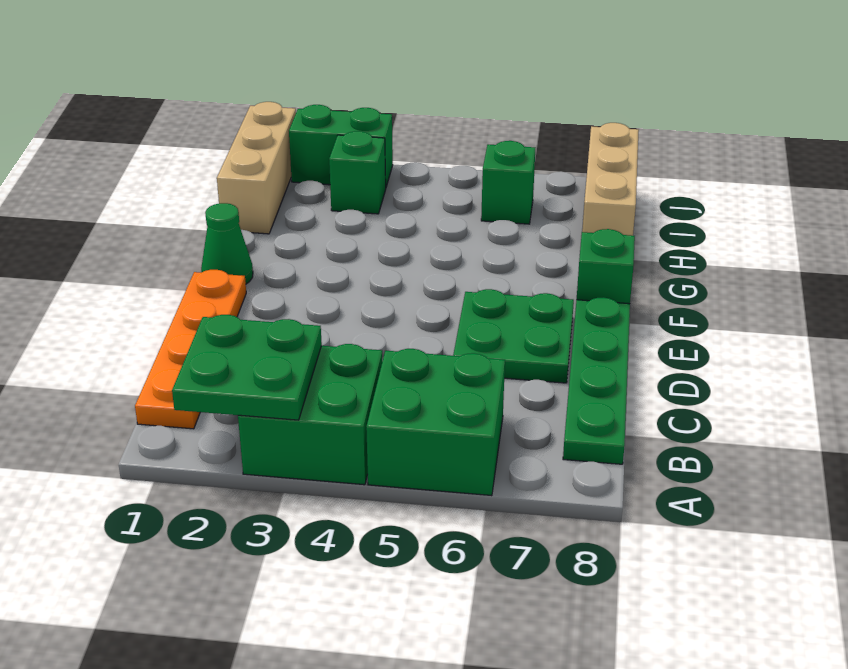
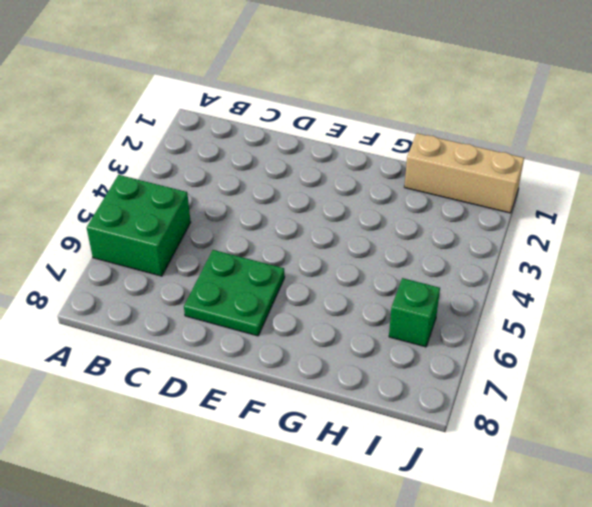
none -> green 2x2 brick [238,344,382,485]
none -> orange 1x4 plate [135,270,246,429]
none -> green 1x4 plate [563,297,630,464]

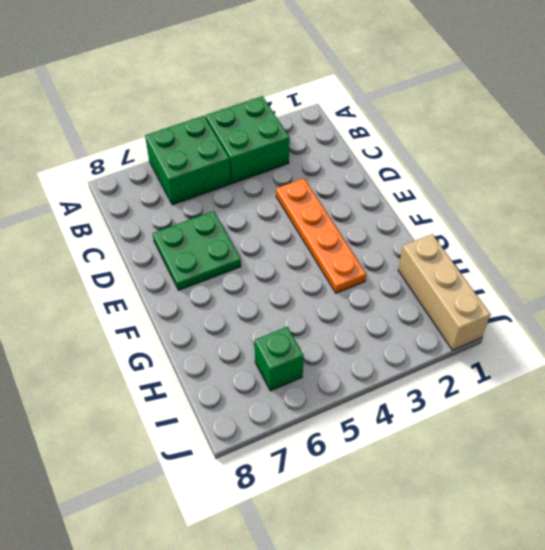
orange 1x4 plate [276,178,366,293] -> orange 1x4 plate moved to [135,270,246,429]
none -> green 1x4 plate [563,297,630,464]
none -> green 1x1 cone [201,203,253,284]
none -> green 1x1 brick [577,229,635,304]

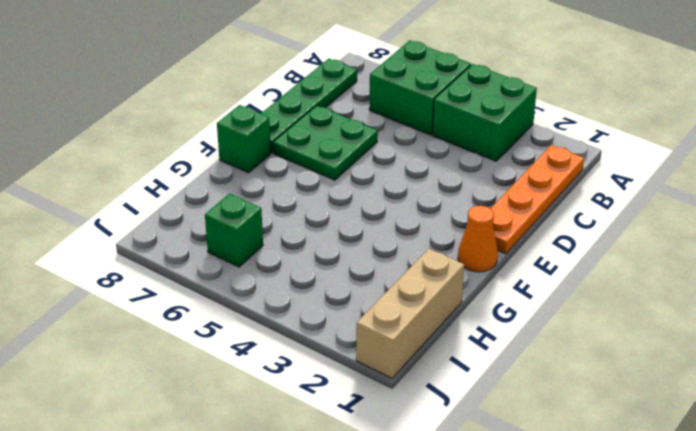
orange 1x1 cone [458,206,498,272] -> green 1x1 cone [201,203,253,284]
none -> tan 1x3 brick [582,123,639,236]
none -> green 1x1 brick [329,131,386,214]
none -> green 1x2 brick [289,105,393,187]

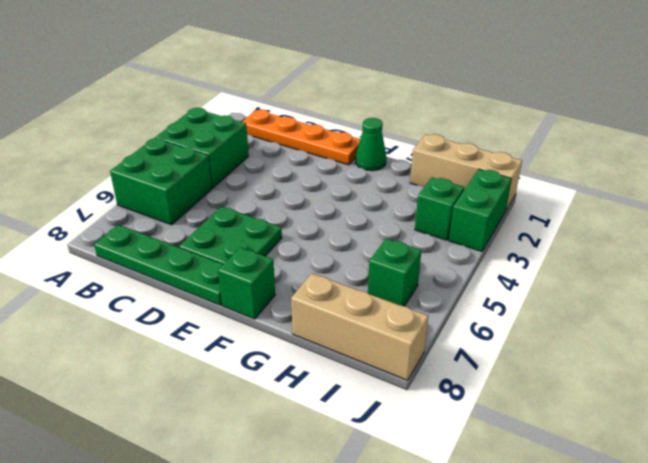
none -> green 2x2 plate [172,315,322,420]

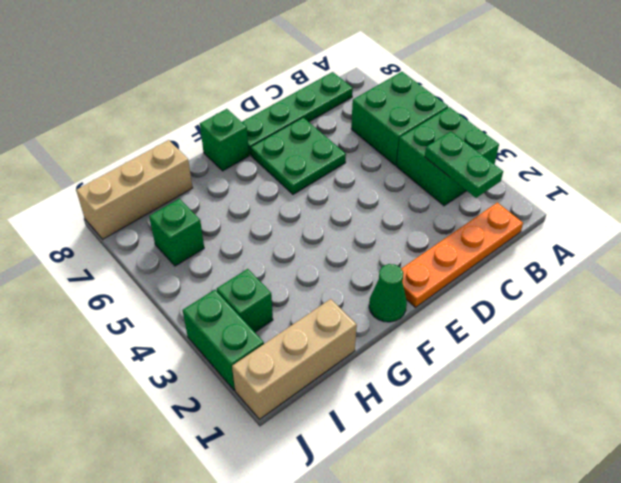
green 1x2 plate [425,131,503,198] -> green 2x2 plate [172,315,322,420]

